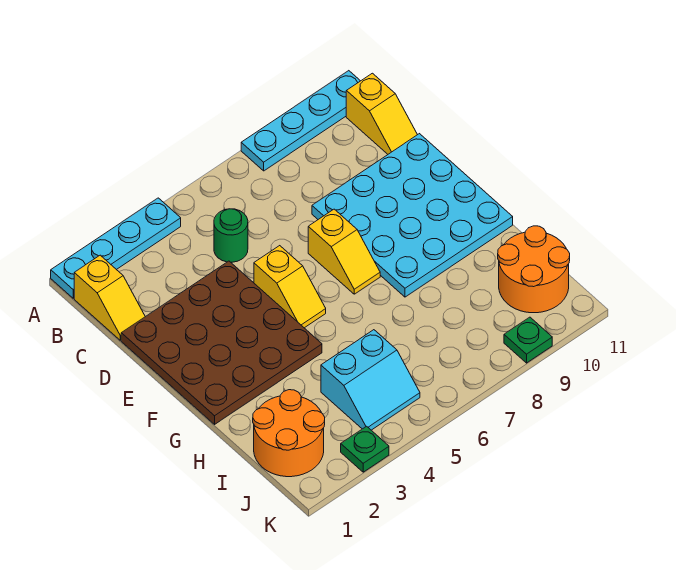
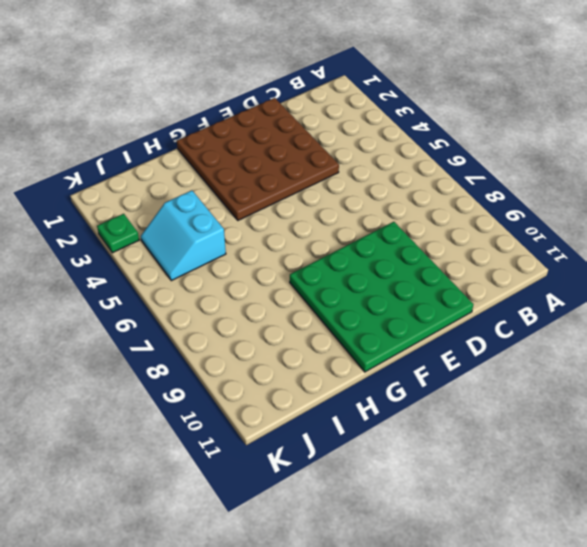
green 4x4 plate [290,222,473,372] -> cyan 4x4 plate [312,134,513,297]
none -> cyan 1x4 plate [51,198,181,298]
none -> cyan 1x4 plate [241,71,360,171]
none -> yellow 1x2 slope [74,255,145,340]

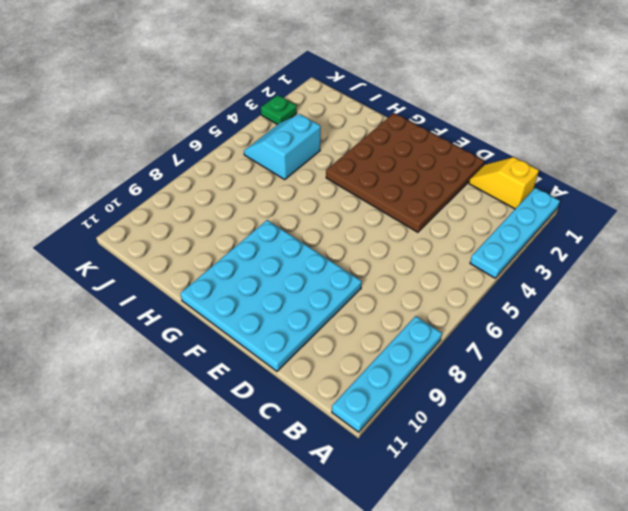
none -> yellow 1x2 slope [346,73,417,154]
none -> green 1x1 round brick [214,209,248,262]
none -> yellow 1x2 slope [254,246,326,328]

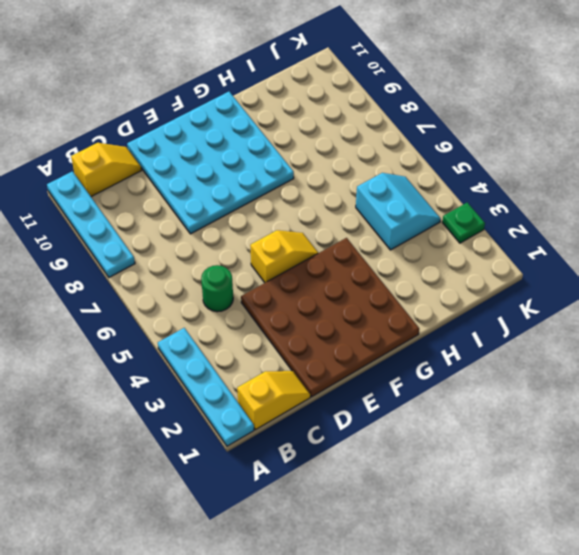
none -> yellow 1x2 slope [308,209,380,294]
none -> orange 2x2 round brick [253,390,325,477]
none -> orange 2x2 round brick [498,226,570,313]

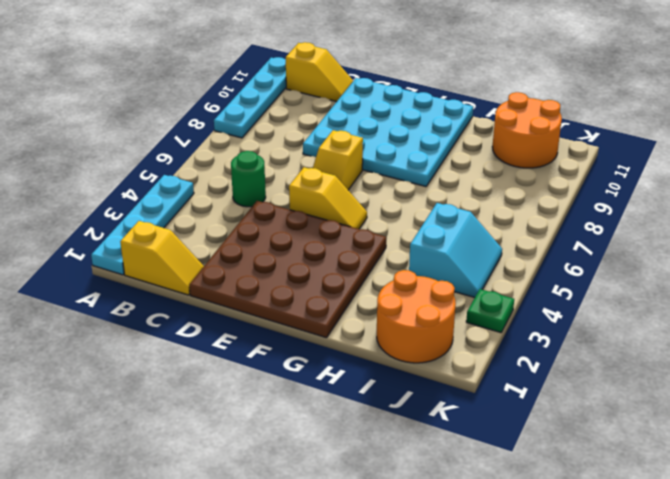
yellow 1x2 slope [313,130,363,190] -> yellow 1x2 slope turned to [308,209,380,294]
none -> green 1x1 plate [504,317,552,363]

